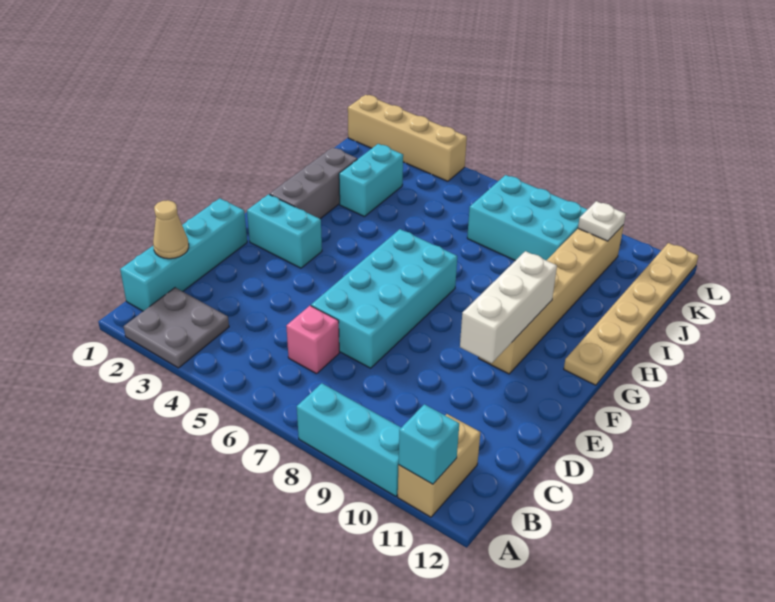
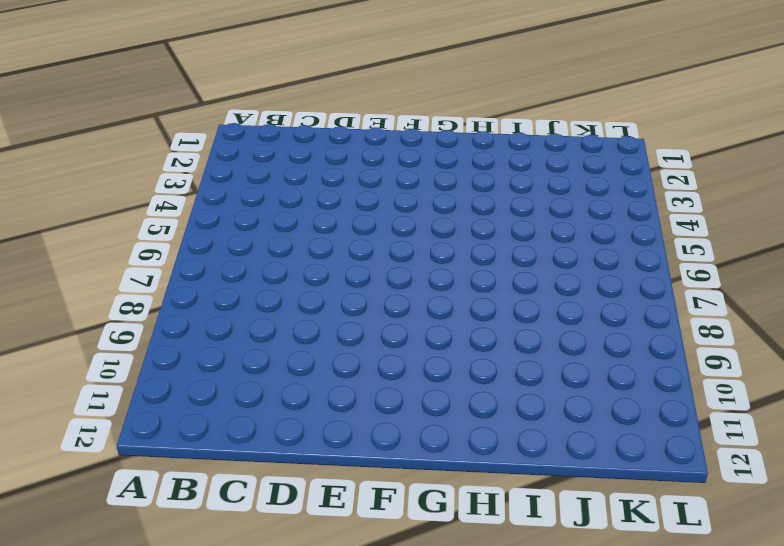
none -> grey 2x2 plate [123,288,229,368]
none -> cyan 1x3 brick [297,383,401,496]
none -> tan 1x2 brick [398,414,481,517]

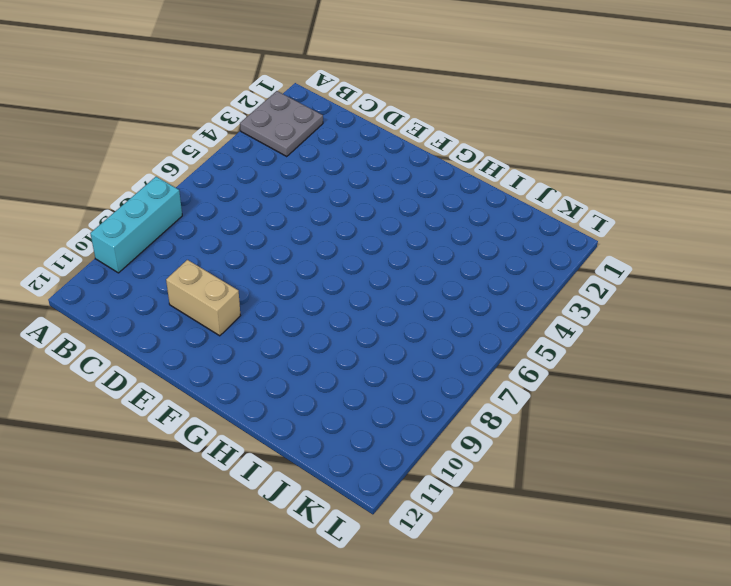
tan 1x2 brick [166,260,240,336] -> tan 1x2 brick moved to [398,414,481,517]
none -> cyan 1x4 brick [120,198,247,311]
none -> pink 1x1 brick [286,306,339,374]
none -> cyan 2x4 brick [311,229,457,368]

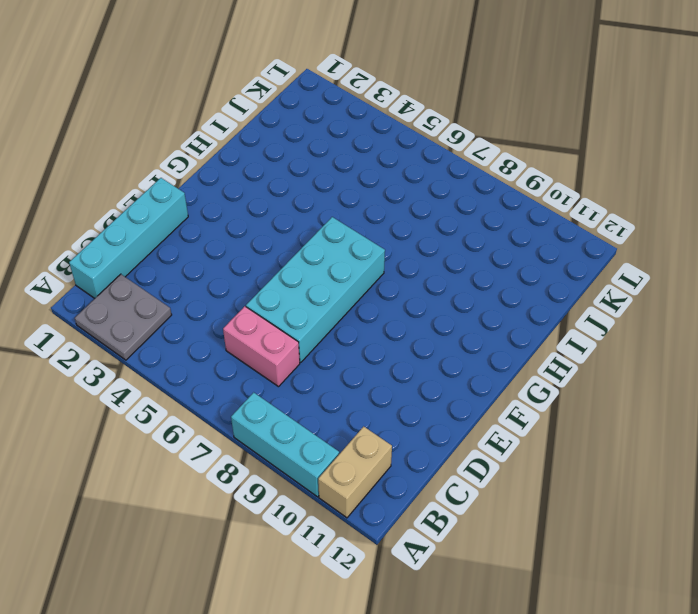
pink 1x2 brick [223,306,300,387] -> pink 1x1 brick [286,306,339,374]
none -> cyan 1x2 brick [247,194,322,268]
none -> tan 1x6 brick [479,225,624,374]
none -> grey 1x3 brick [270,147,357,219]

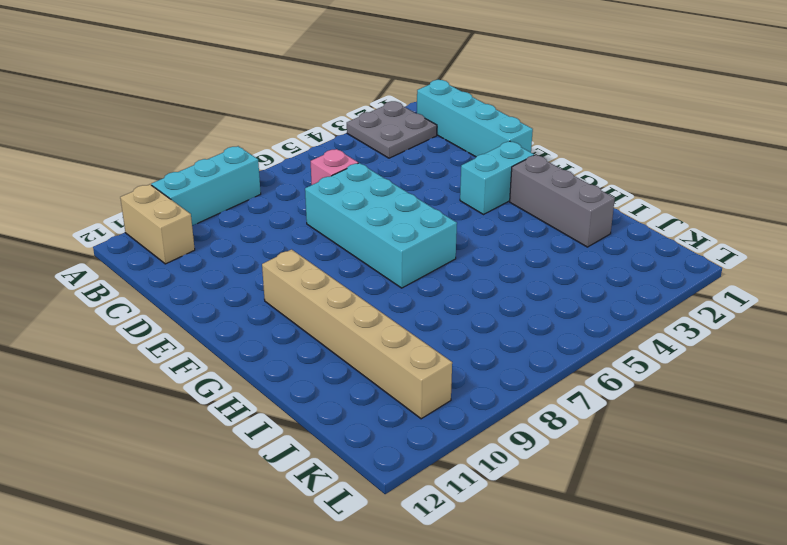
none -> tan 1x6 plate [564,243,698,385]
none -> cyan 1x2 brick [339,144,403,217]
none -> cyan 2x3 brick [467,175,588,261]

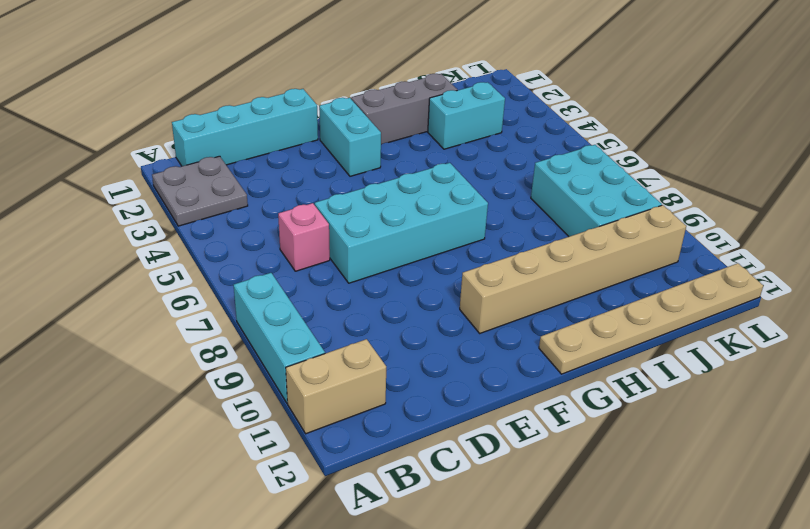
none -> tan 1x4 brick [348,95,467,181]
none -> cyan 1x1 brick [399,404,459,484]
none -> tan 1x1 cone [153,200,189,259]

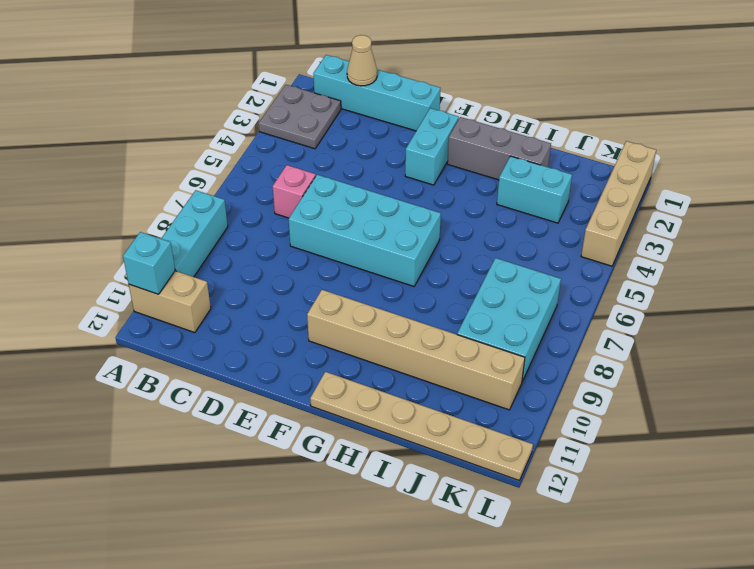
none -> white 1x3 brick [460,251,557,363]
none -> white 1x1 plate [578,201,626,241]

